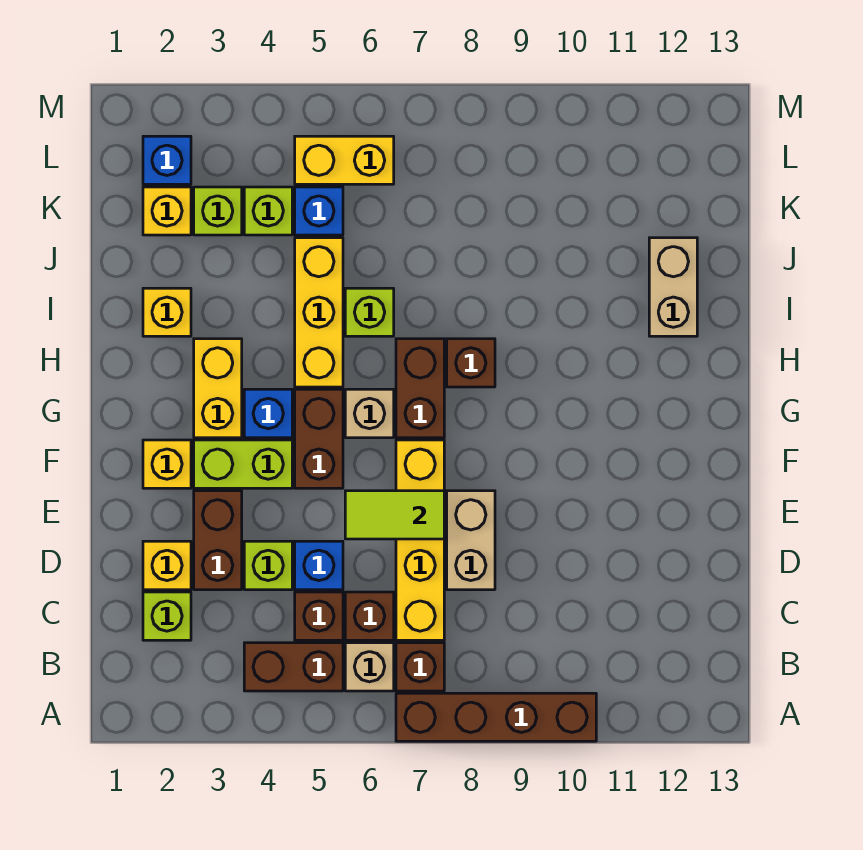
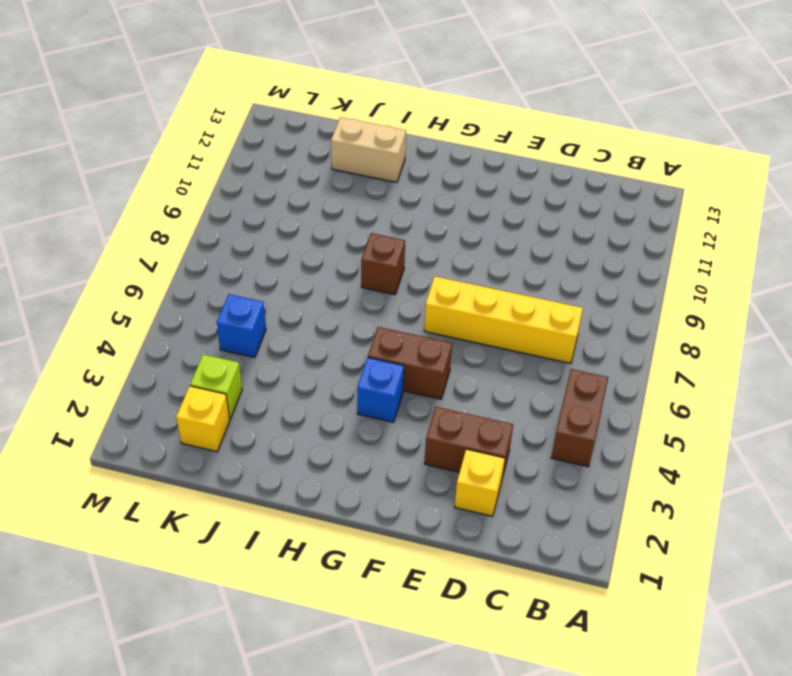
none -> brown 1x4 brick [396,693,596,741]
none -> tan 1x1 brick [345,643,394,691]
none -> brown 1x1 brick [396,643,444,691]
none -> lime 1x1 brick [143,592,191,640]

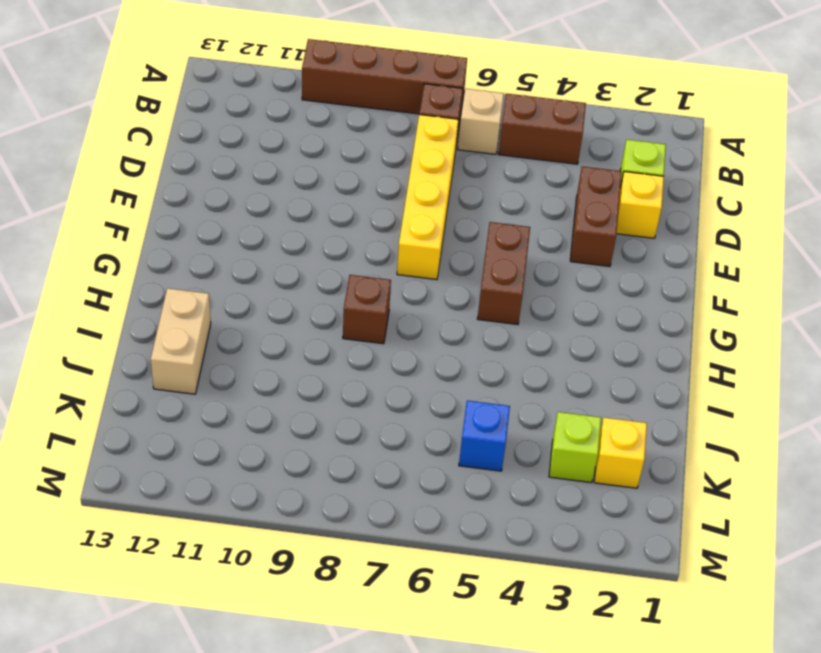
none -> brown 1x1 brick [295,592,343,640]
none -> brown 1x1 brick [345,592,394,640]
none -> lime 1x1 brick [244,541,292,590]
none -> blue 1x1 brick [295,541,343,590]

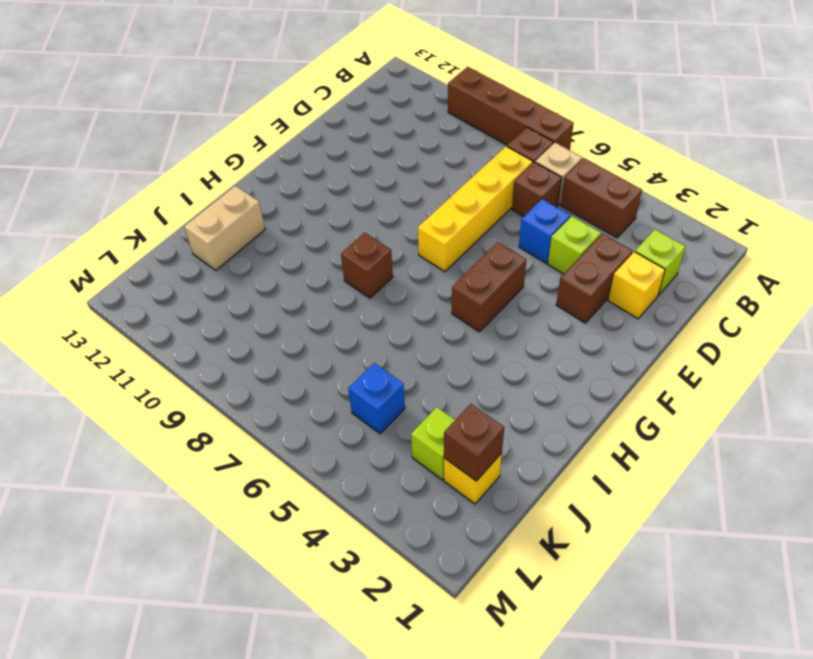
brown 1x1 brick [444,404,504,481] -> brown 1x1 brick moved to [295,592,343,640]
none -> tan 1x2 brick [447,491,495,590]
none -> yellow 1x1 brick [143,440,191,488]
none -> lime 1x2 brick [194,440,292,488]
none -> yellow 1x2 brick [194,339,242,438]

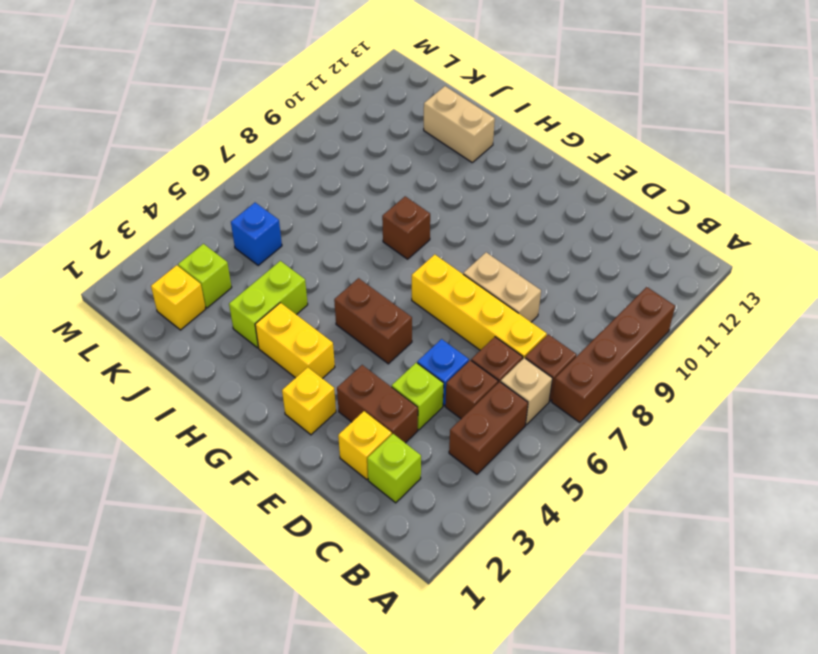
lime 1x2 brick [229,261,308,348] -> lime 1x2 brick moved to [194,440,292,488]
none -> blue 1x1 brick [244,389,292,438]
none -> tan 1x1 brick [345,389,394,438]
none -> brown 1x2 brick [396,339,444,438]
none -> yellow 1x3 brick [295,238,343,387]

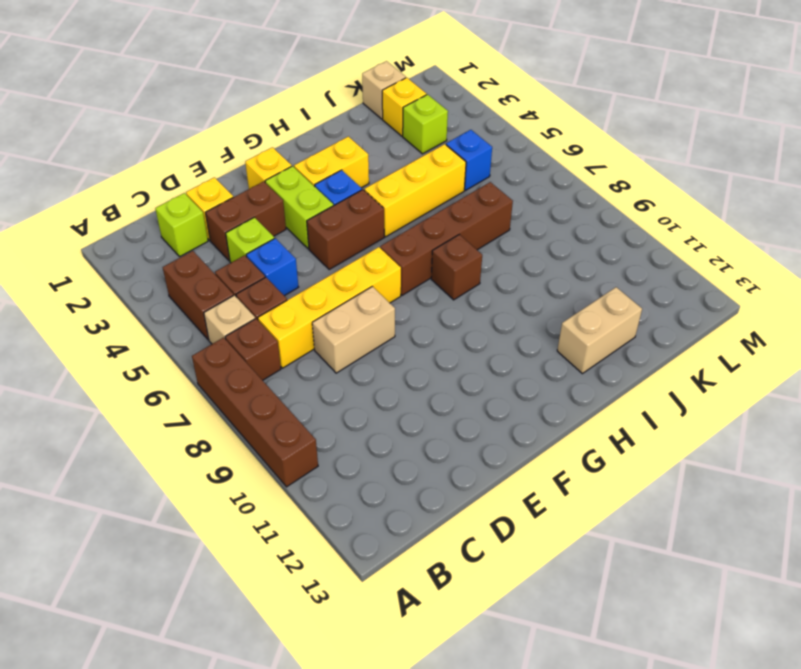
brown 1x4 brick [380,182,513,295] -> brown 1x2 brick [396,339,444,438]
tan 1x1 brick [362,61,406,119] -> tan 1x1 brick moved to [345,389,394,438]
none -> yellow 1x1 brick [143,288,191,336]
none -> lime 1x1 brick [345,288,394,336]
none -> lime 1x1 brick [244,187,292,235]
none -> blue 1x1 brick [143,136,191,184]

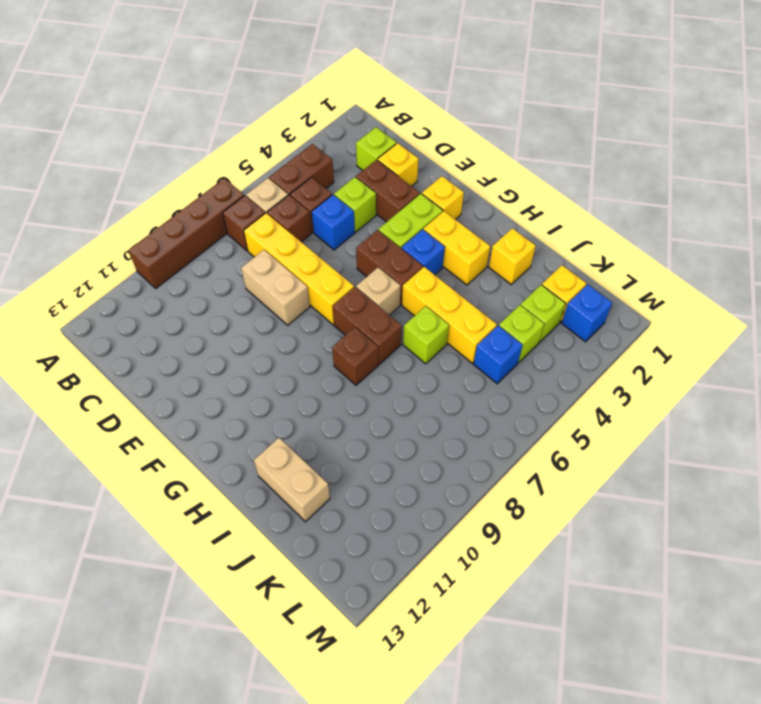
none -> yellow 1x2 brick [295,136,394,184]
none -> lime 1x2 tile [345,491,444,539]

